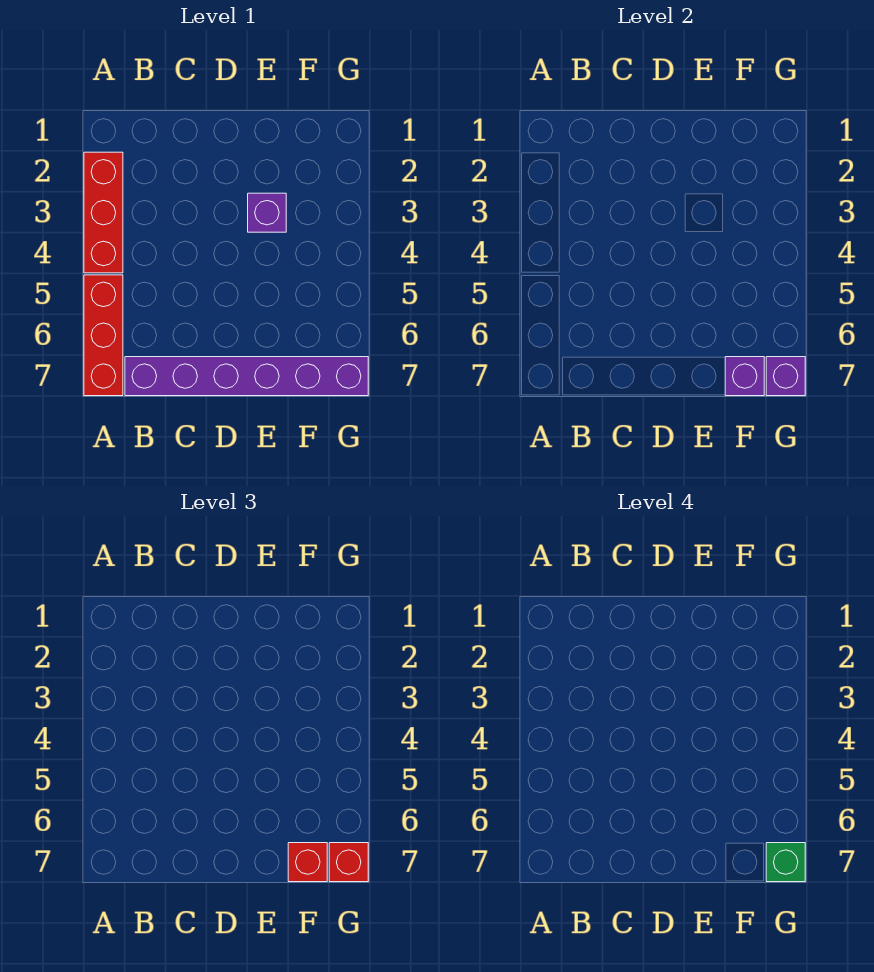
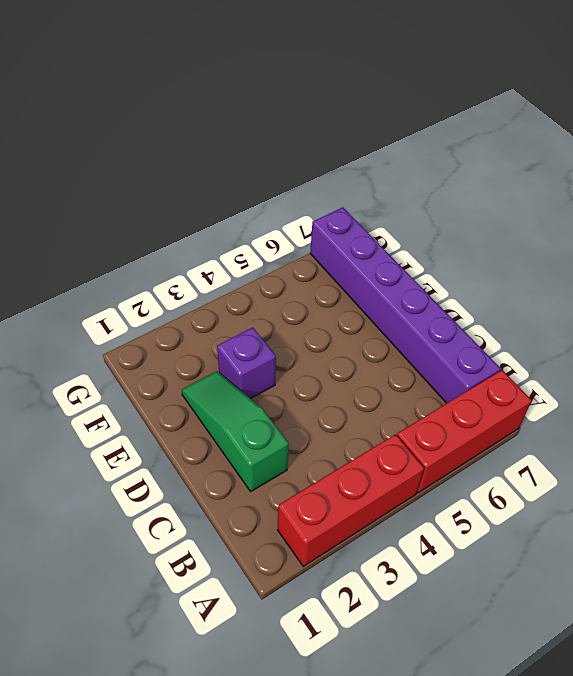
green 1x3 slope [182,371,289,491] -> none
none -> purple 1x1 brick [725,357,764,396]
none -> purple 1x1 brick [766,357,805,396]

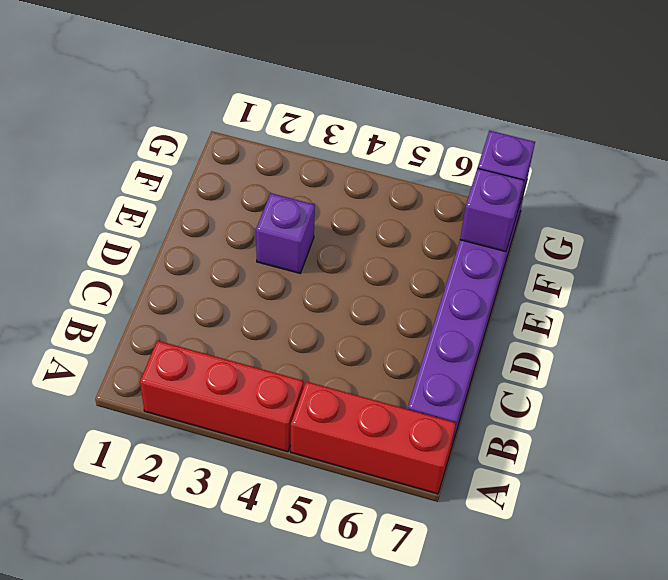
none -> red 1x1 brick [288,843,327,882]
none -> red 1x1 brick [329,843,368,882]

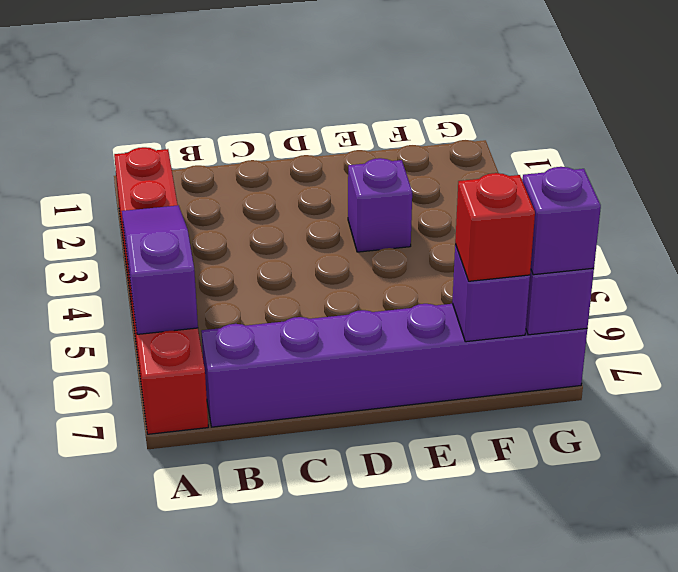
purple 1x3 slope [122,205,198,334] -> none
purple 1x1 brick [523,167,601,275] -> red 1x1 brick [329,843,368,882]
none -> green 1x1 brick [766,843,805,882]

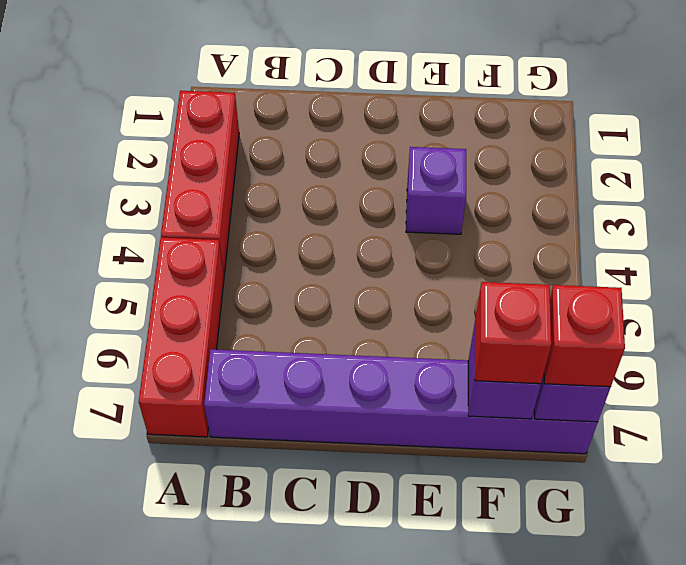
none -> green 1x1 brick [766,843,805,882]

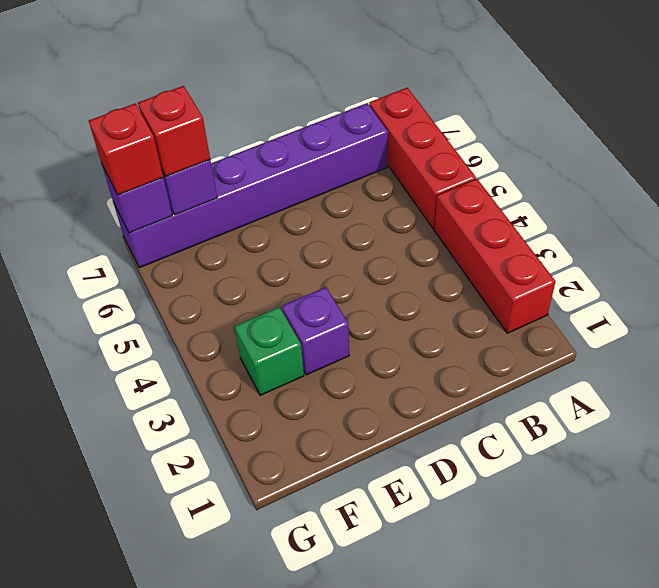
green 1x1 brick [234,307,304,395] -> green 1x1 brick moved to [766,843,805,882]

